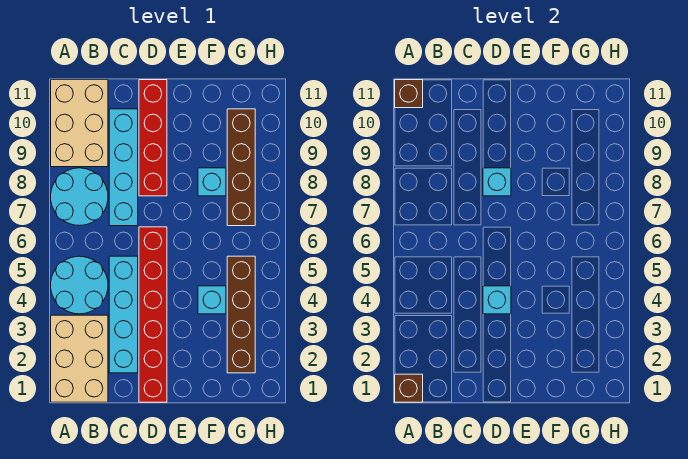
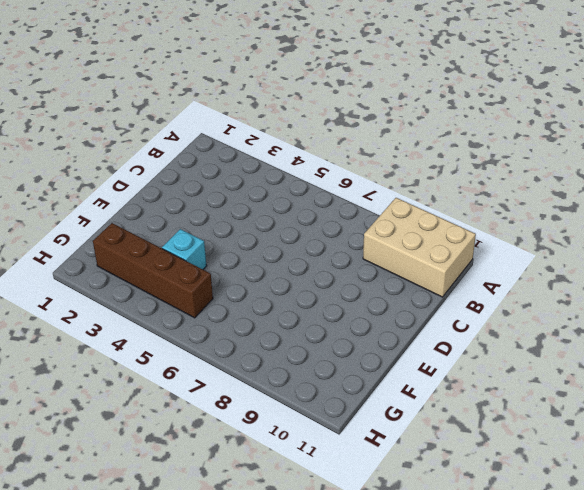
none -> tan 2x3 brick [51,315,108,402]
none -> cyan 2x2 round brick [51,256,108,314]
none -> cyan 2x2 round brick [51,168,108,226]

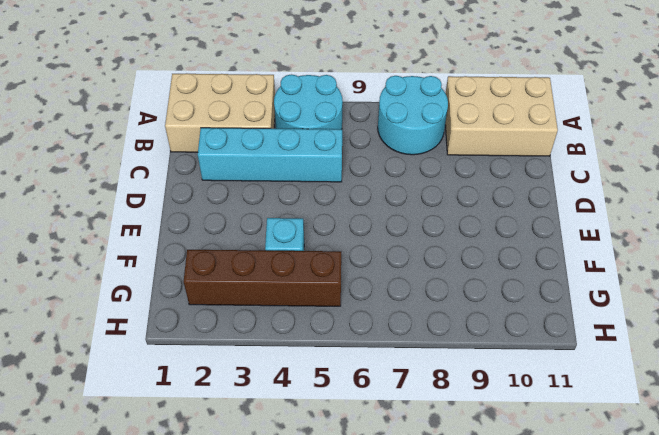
none -> cyan 1x4 brick [109,109,138,226]
none -> red 1x6 brick [139,227,167,402]
none -> red 1x4 brick [139,80,167,196]

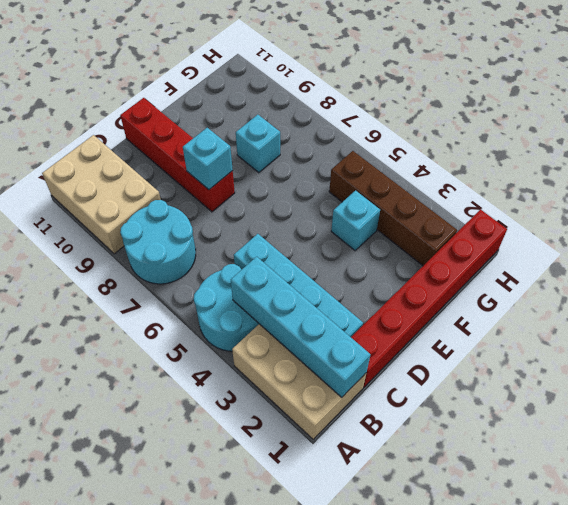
cyan 1x4 brick [231,257,371,398] -> cyan 1x4 brick moved to [109,109,138,226]
red 1x6 brick [351,210,507,387] -> red 1x6 brick turned to [139,227,167,402]
none -> brown 1x4 brick [227,109,255,226]
none -> brown 1x1 brick [395,374,423,402]
none -> brown 1x1 brick [395,80,423,108]

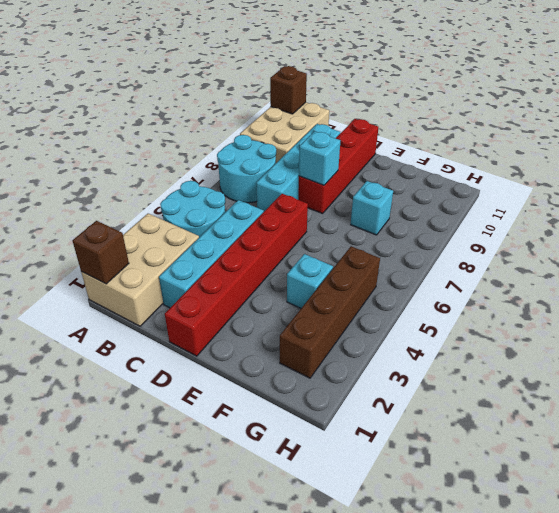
none -> brown 1x4 brick [227,109,255,226]
none -> cyan 1x1 brick [483,286,511,314]

